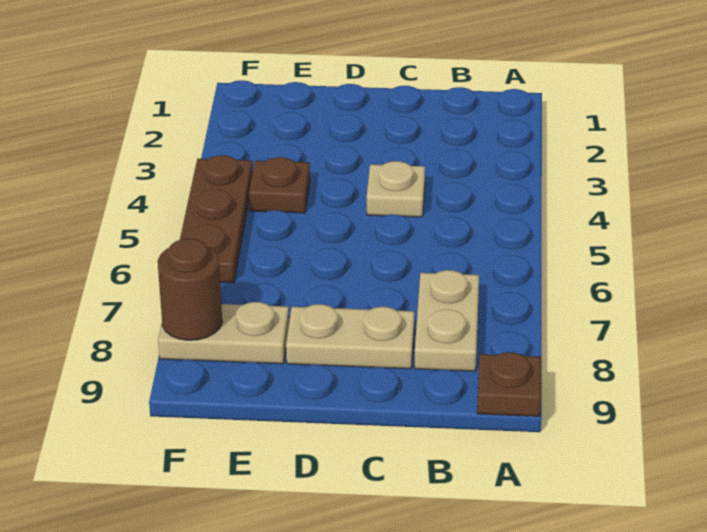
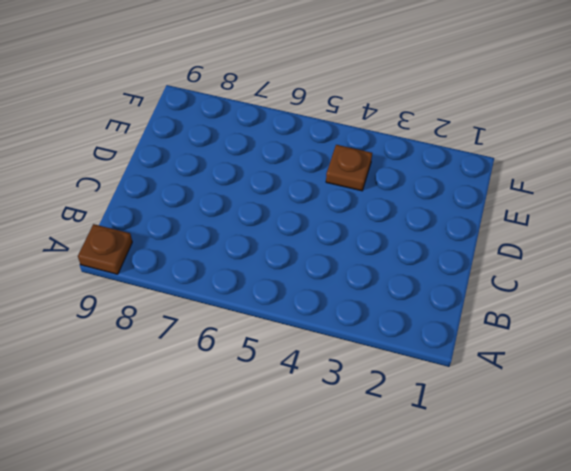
none -> tan 1x2 plate [415,270,479,371]
none -> tan 1x1 plate [367,161,425,217]

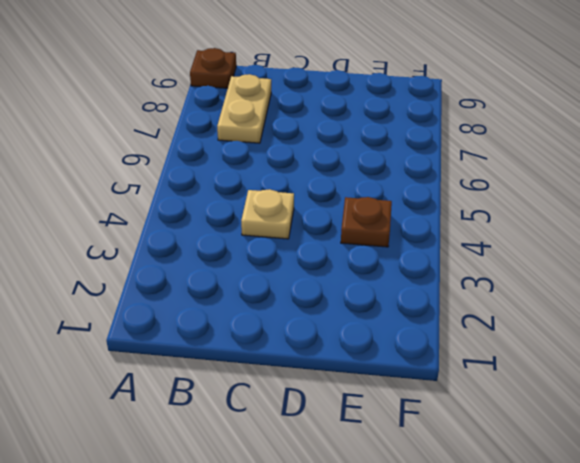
none -> tan 1x2 plate [286,304,414,369]
none -> tan 1x2 plate [158,302,289,364]

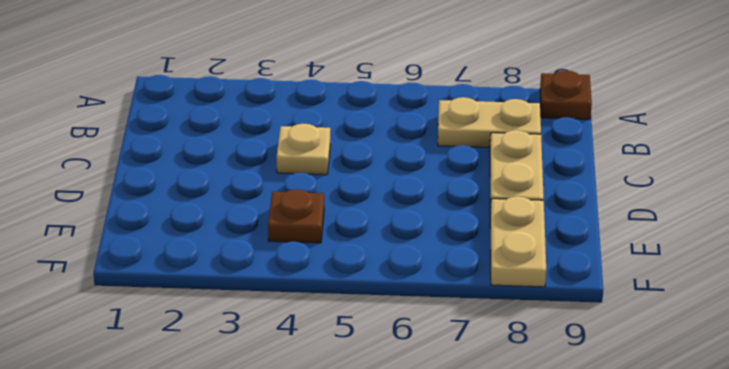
none -> brown 1x3 plate [180,155,252,283]
none -> brown 1x1 round brick [158,239,222,340]

